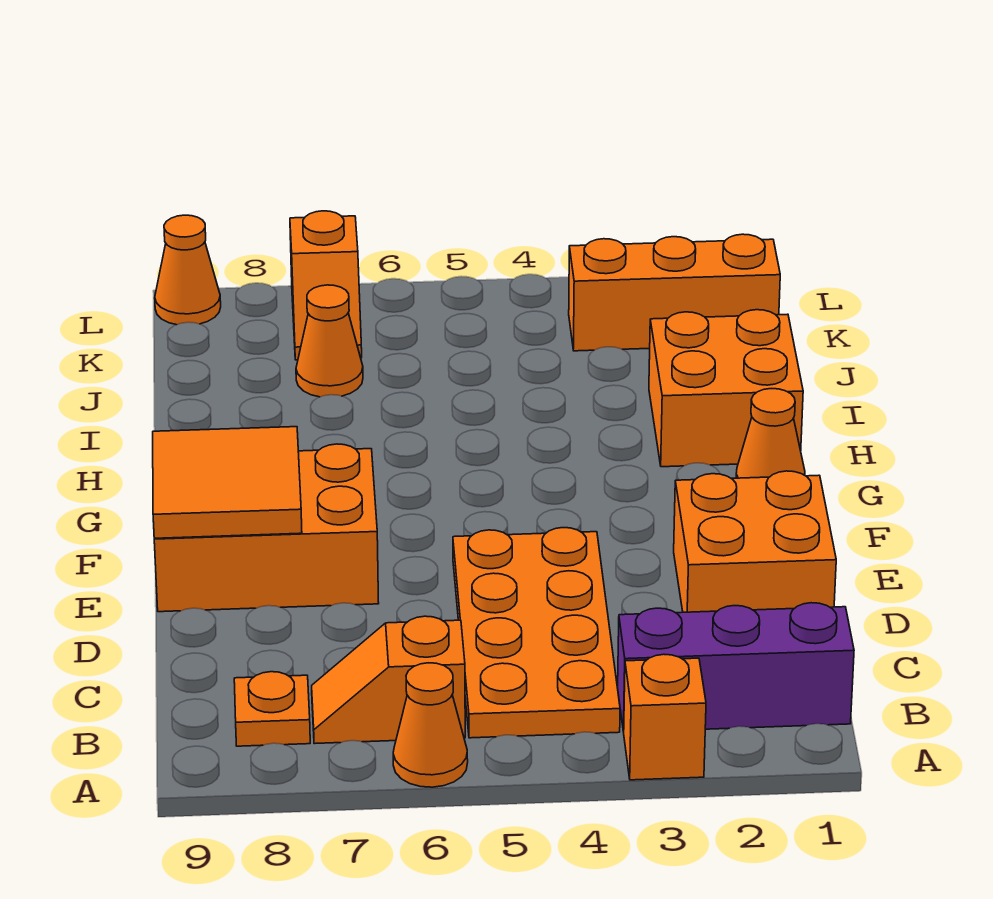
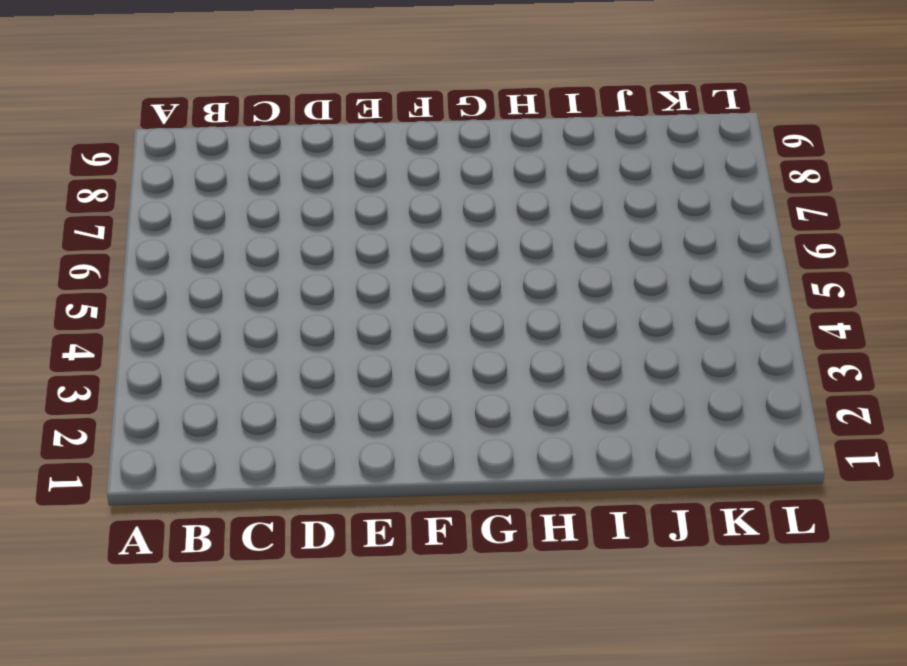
none -> orange 1x1 brick [624,654,706,780]
none -> orange 1x1 cone [393,663,468,787]
none -> purple 1x3 brick [618,603,854,732]

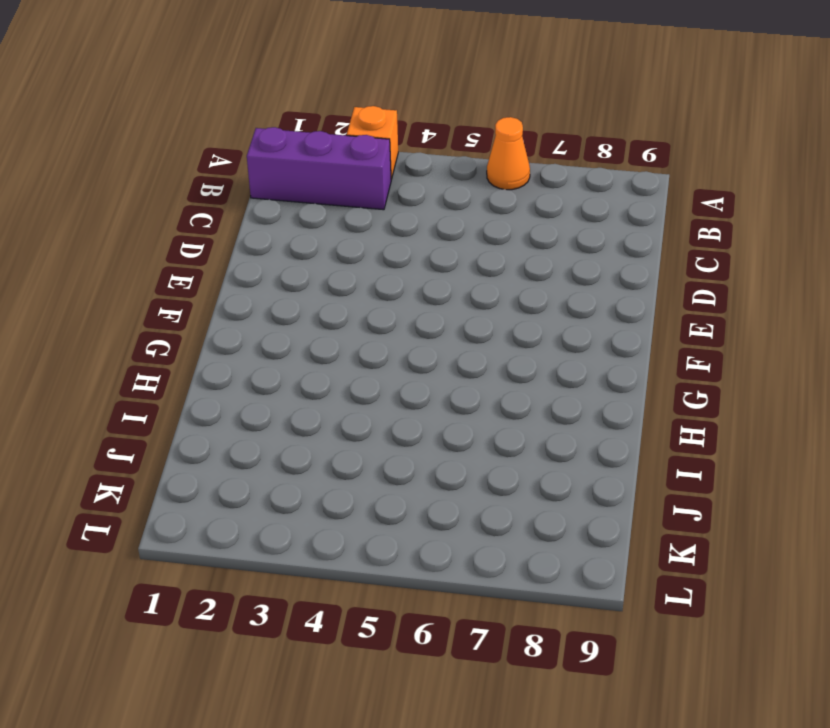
none -> orange 2x4 plate [453,528,620,738]
none -> orange 1x2 slope [312,616,465,744]
none -> orange 1x1 plate [234,672,310,746]

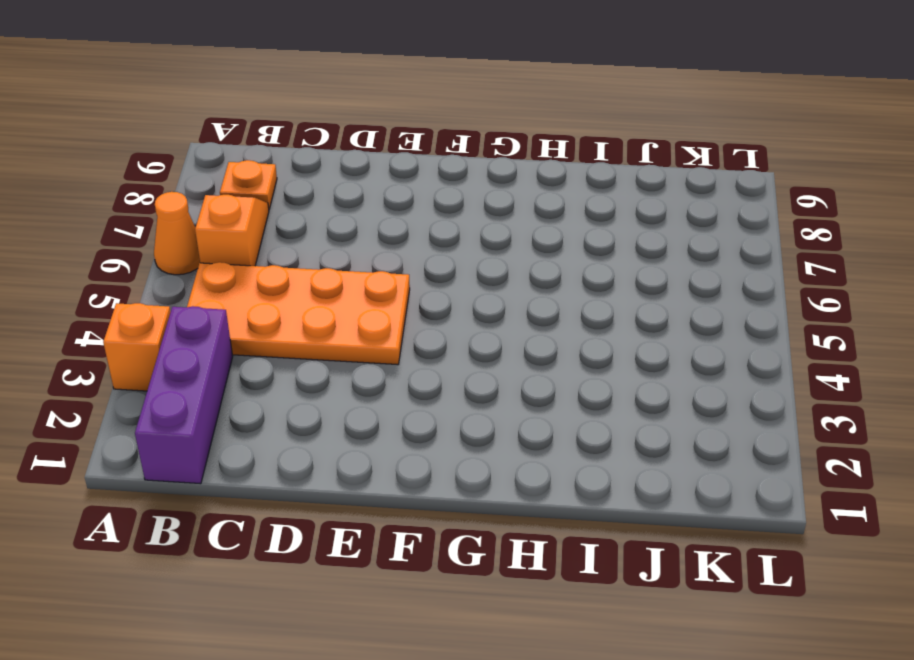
none -> orange 2x2 brick [674,471,836,612]
none -> orange 2x3 brick [154,444,379,612]
none -> orange 1x1 cone [736,389,805,478]

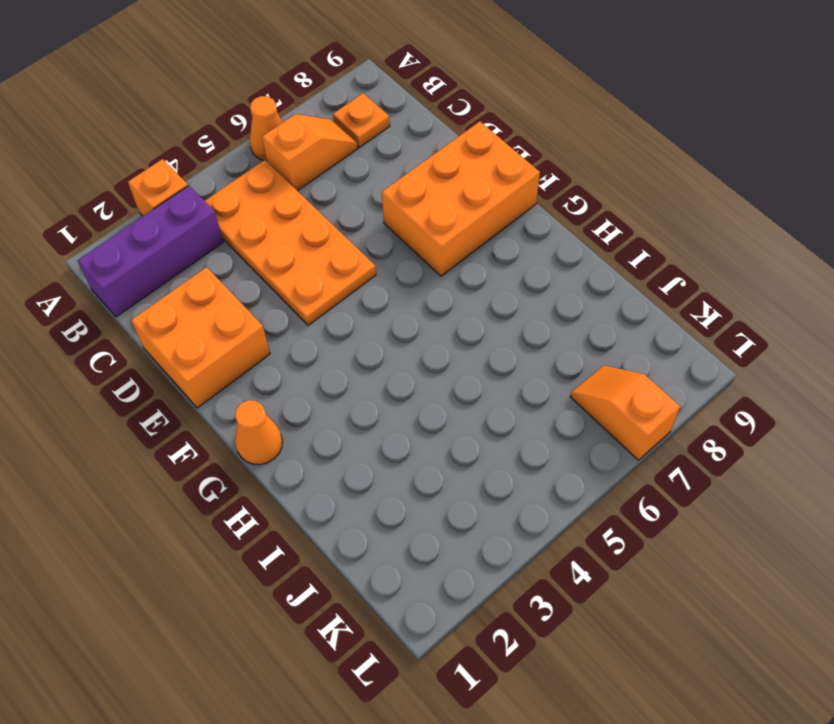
none -> orange 2x2 brick [649,310,803,467]
none -> orange 1x1 cone [296,285,363,397]
none -> orange 1x3 brick [569,234,780,351]

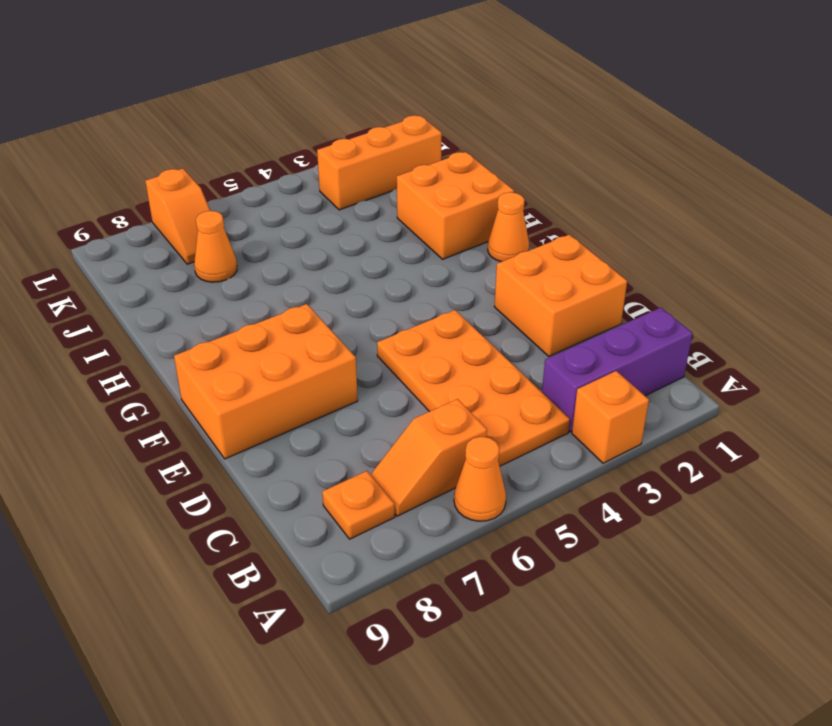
none -> orange 1x1 cone [155,215,221,325]
none -> orange 2x2 tile [153,427,302,538]

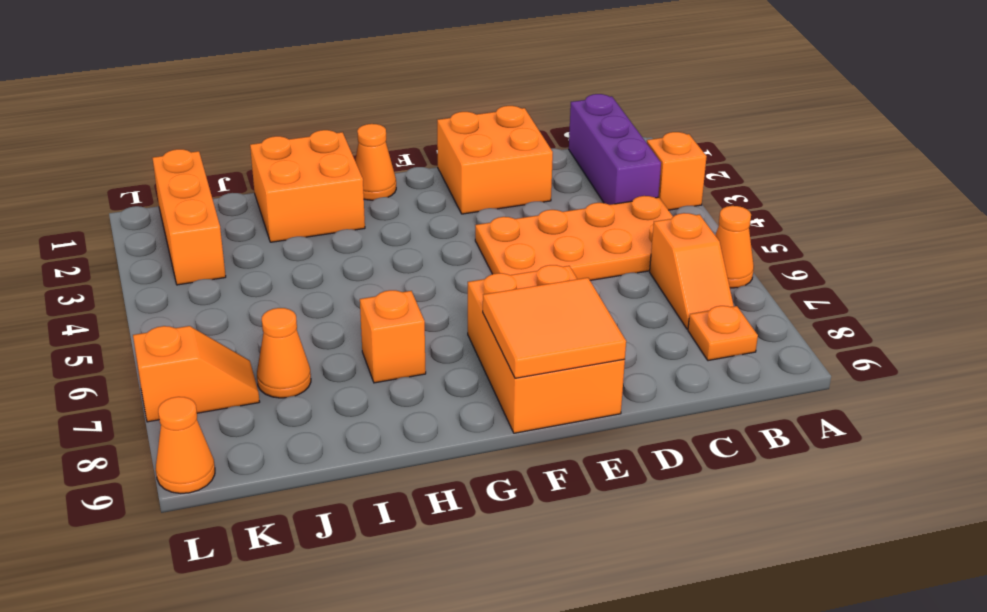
orange 1x1 brick [360,290,426,383] -> none

